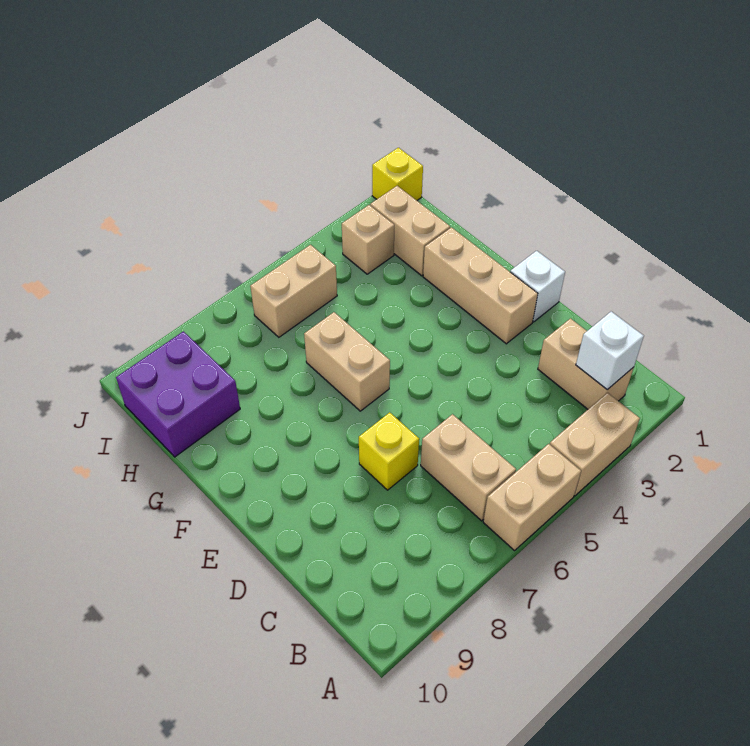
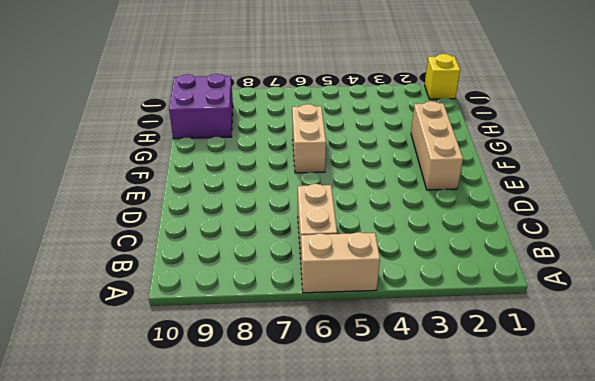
none -> tan 1x2 brick [550,393,640,496]
none -> tan 1x2 brick [538,318,634,409]
none -> yellow 1x1 brick [359,412,419,490]

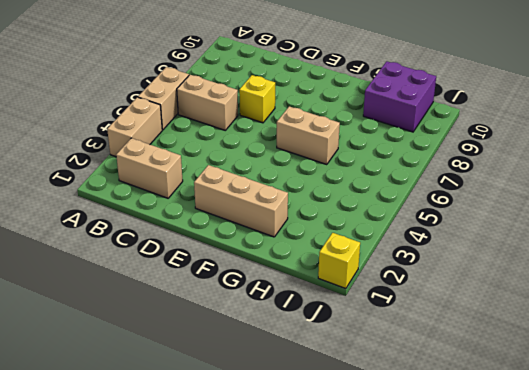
none -> white 1x1 brick [510,251,565,322]
none -> tan 1x2 brick [370,186,450,276]
none -> tan 1x1 brick [342,205,394,274]

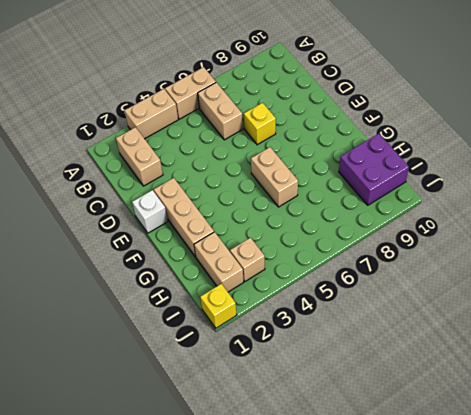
none -> tan 1x2 brick [250,245,337,337]
none -> white 1x1 brick [576,311,644,389]

